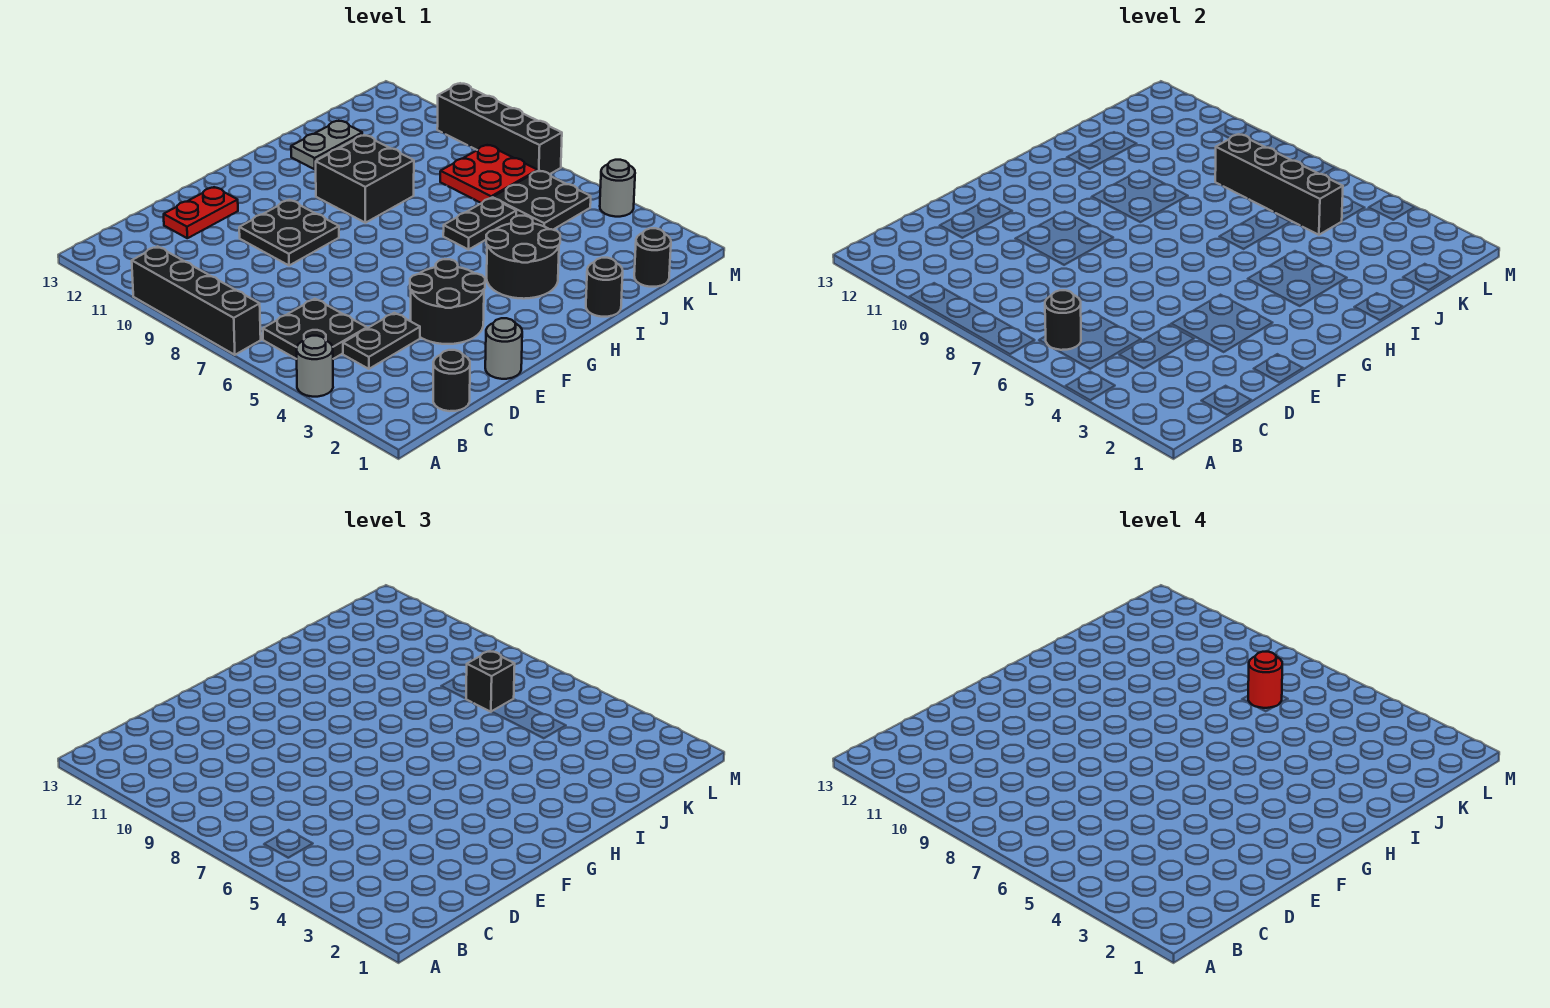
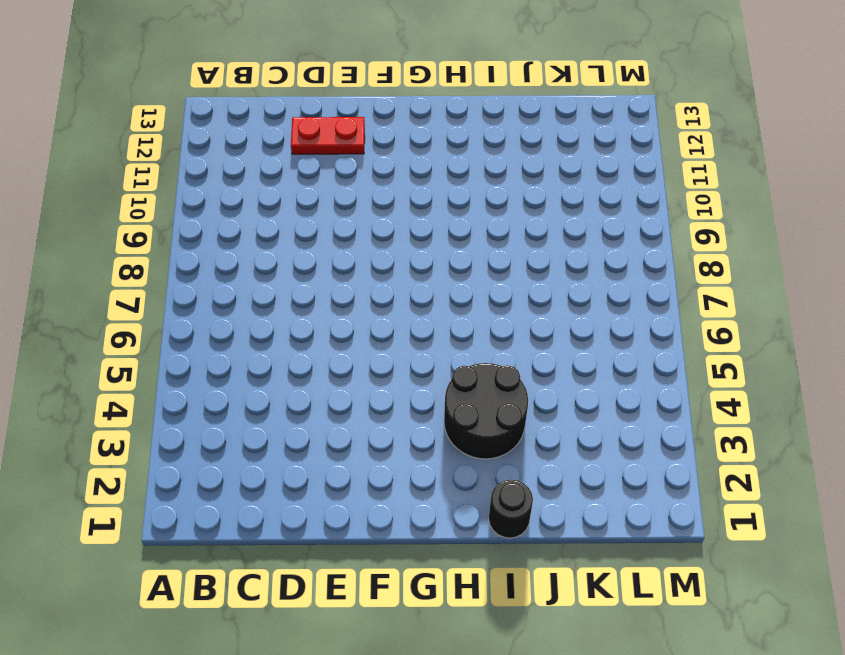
none -> grey 1x1 round brick [297,336,333,397]
none -> black 1x4 brick [132,246,261,355]
none -> black 2x2 plate [263,299,367,359]

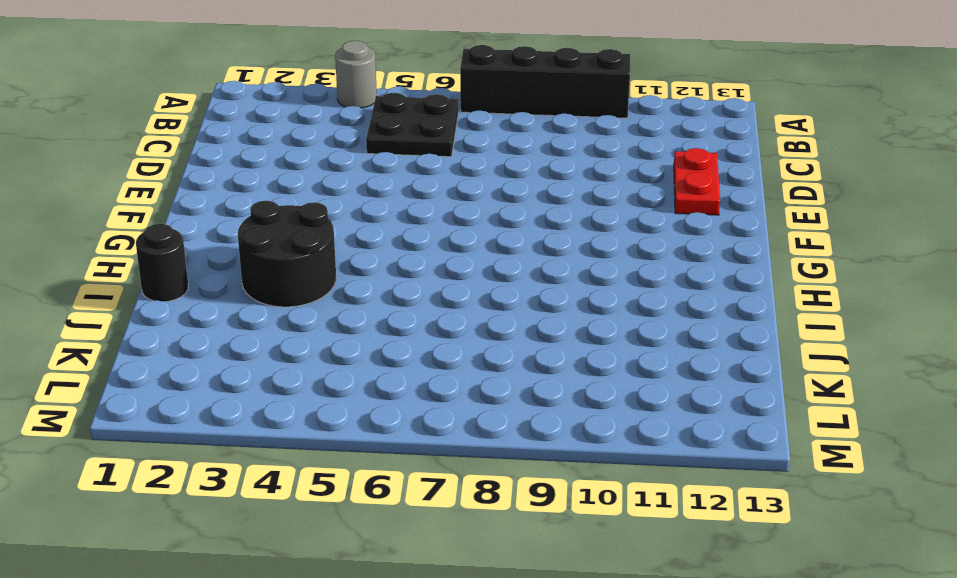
none -> black 1x1 round brick [433,350,470,411]
none -> black 1x2 plate [343,313,420,369]
none -> grey 1x1 round brick [485,318,522,379]

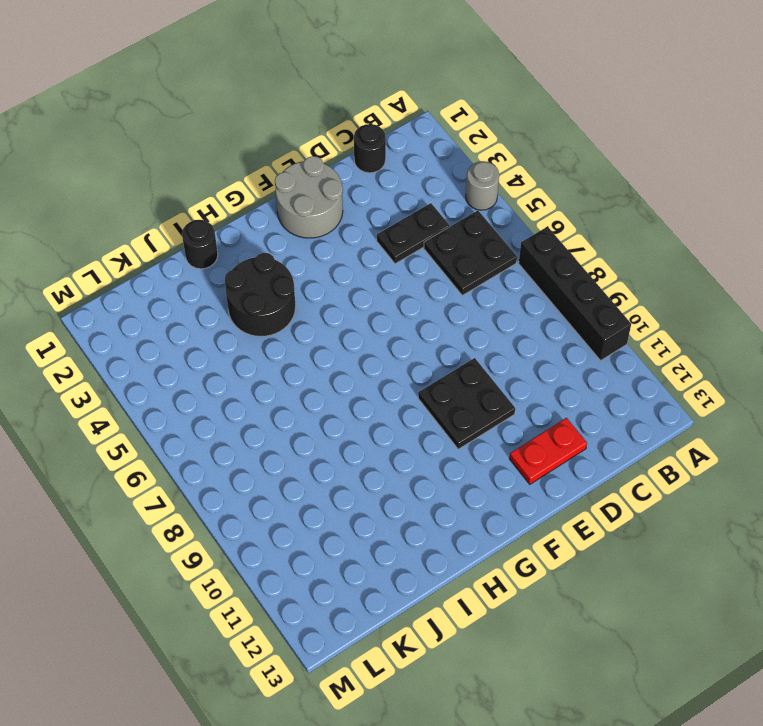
grey 2x2 round brick [275,156,343,238] -> grey 1x1 round brick [485,318,522,379]
none -> black 2x2 round brick [410,259,485,344]
none -> black 2x2 brick [316,135,414,223]
none -> black 1x2 plate [443,198,516,250]

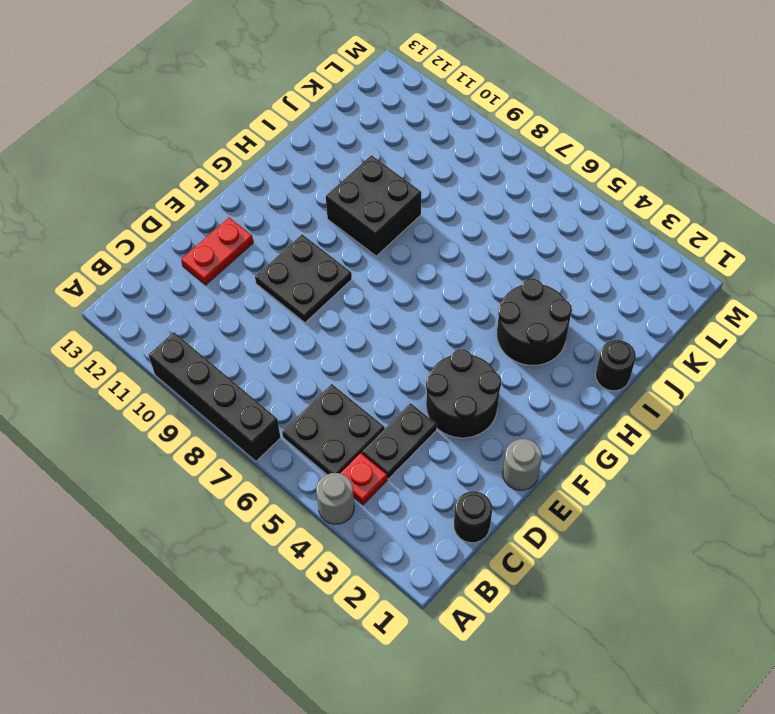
red 1x1 plate [340,453,387,505] -> none
none -> black 1x2 plate [443,198,516,250]
none -> grey 1x2 plate [291,121,362,169]
none -> black 1x1 round brick [634,228,671,287]

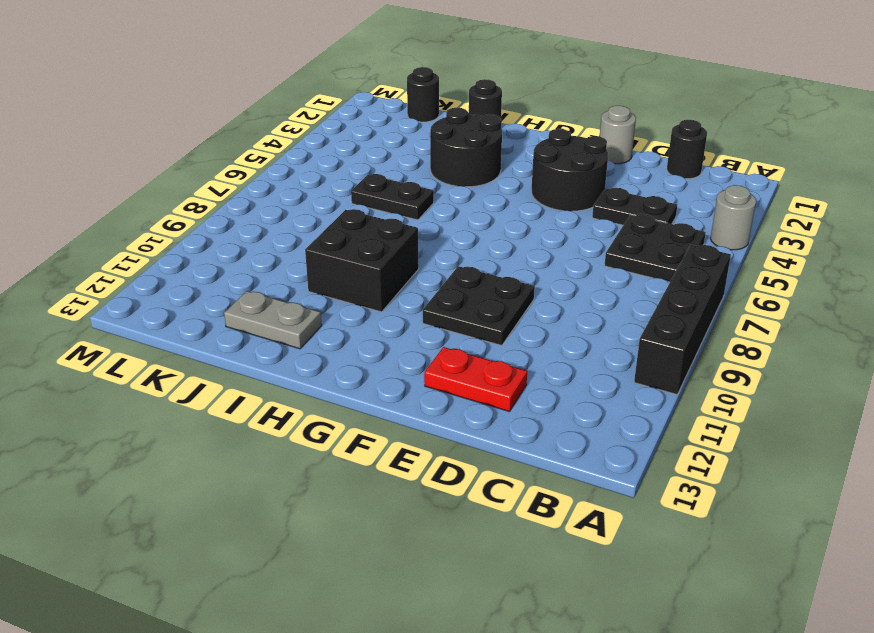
none -> black 2x2 plate [492,171,591,230]
none -> red 2x2 plate [440,145,538,203]
none -> grey 1x1 round brick [600,160,635,217]

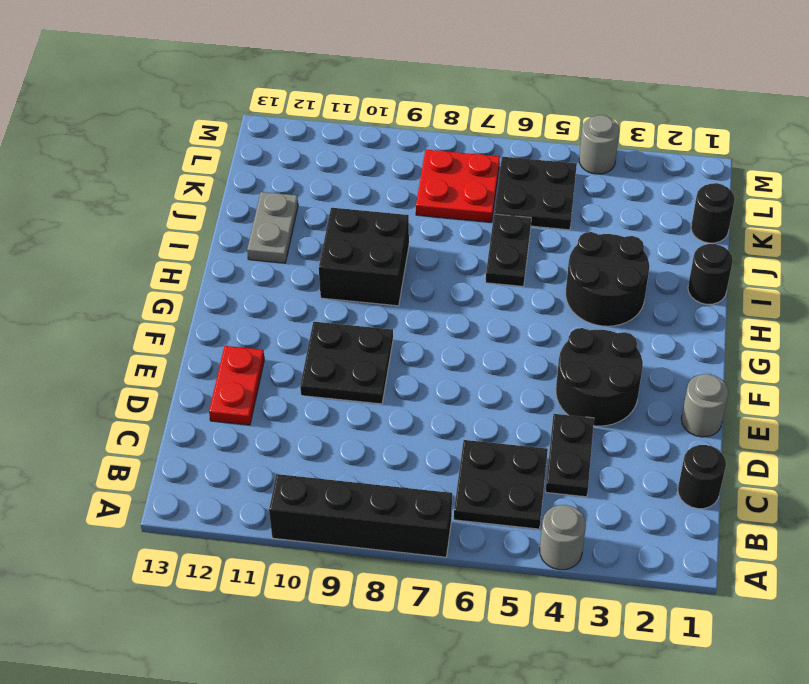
none -> black 1x4 brick [437,83,562,174]
none -> black 1x1 round brick [1045,290,1081,350]
none -> black 1x4 brick [1215,134,1343,235]

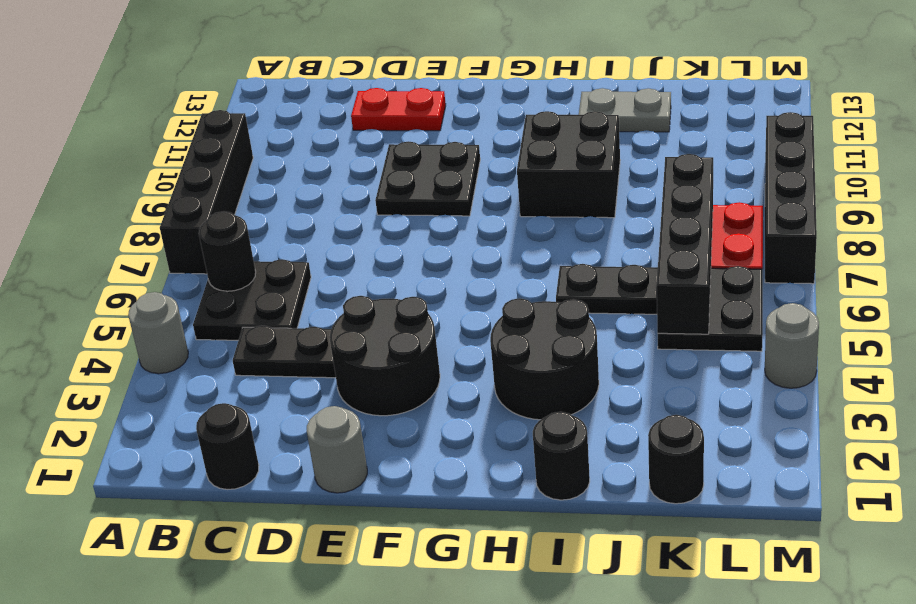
none -> black 1x1 brick [466,651,515,712]
none -> red 1x1 round brick [1248,652,1282,708]

